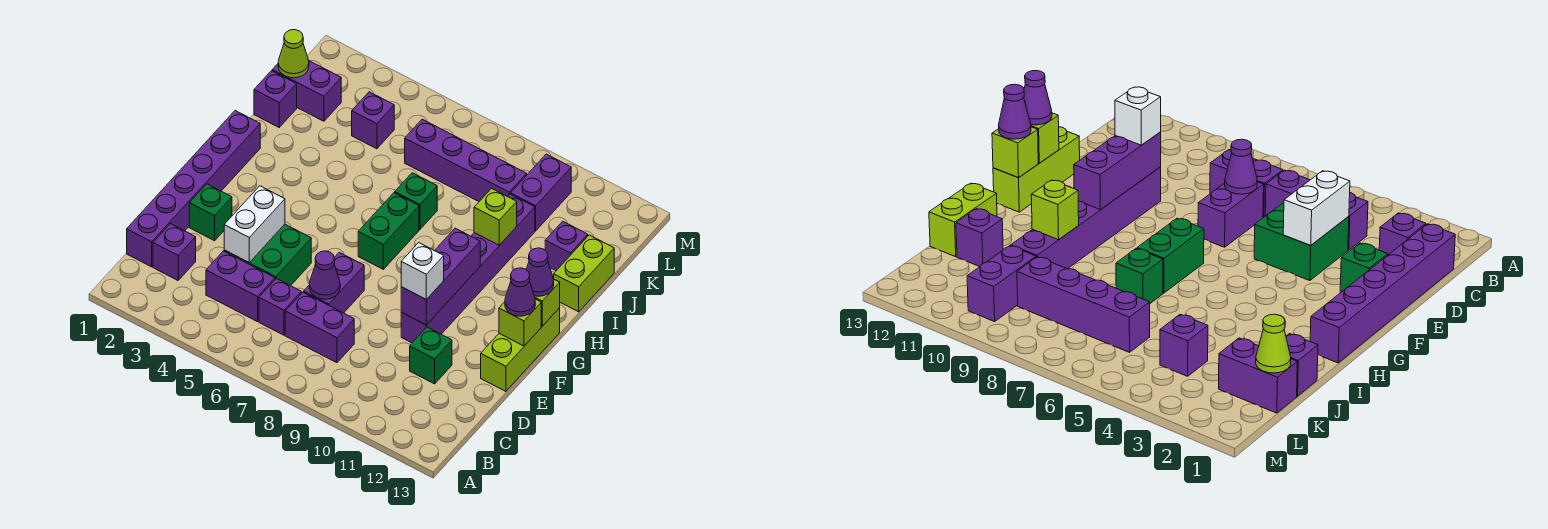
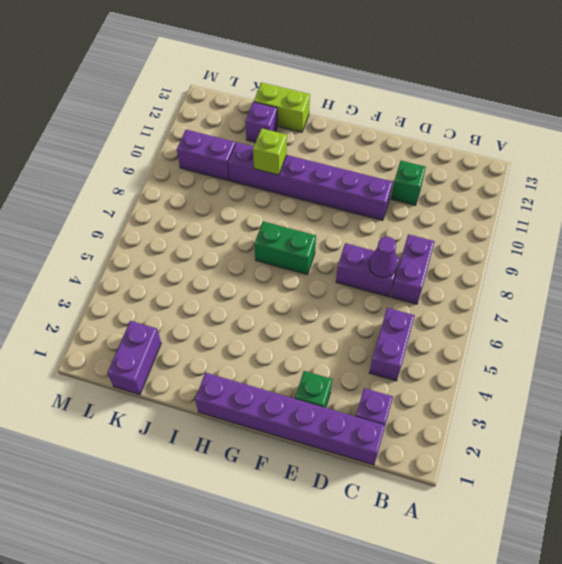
none -> purple 1x1 brick [259,278,301,335]
none -> green 2x2 brick [224,224,311,286]
none -> lime 1x3 brick [481,308,560,391]
none -> green 1x1 brick [395,173,437,230]

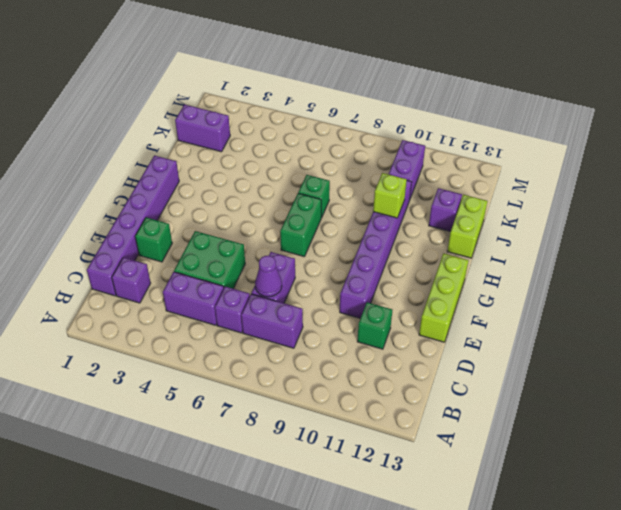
none -> purple 1x1 brick [254,71,297,127]
none -> purple 1x1 brick [352,92,394,149]
none -> purple 1x4 brick [405,119,527,201]
none -> white 1x2 brick [224,186,285,262]

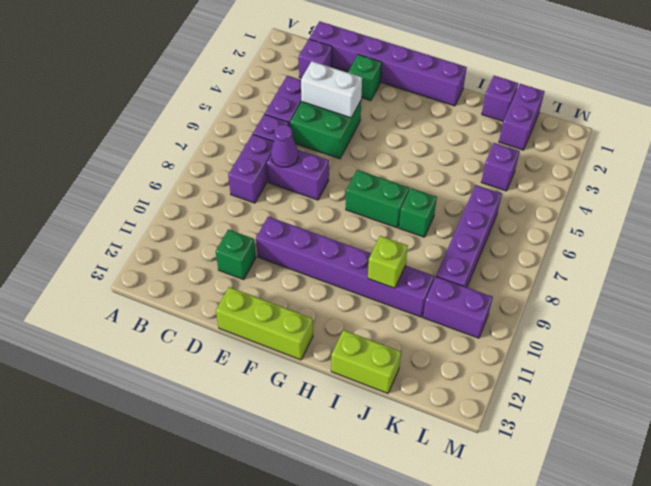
none -> purple 1x1 brick [545,221,588,271]
none -> purple 1x3 brick [401,228,480,325]
none -> lime 1x1 brick [499,299,541,346]
none -> lime 1x1 brick [535,279,560,326]

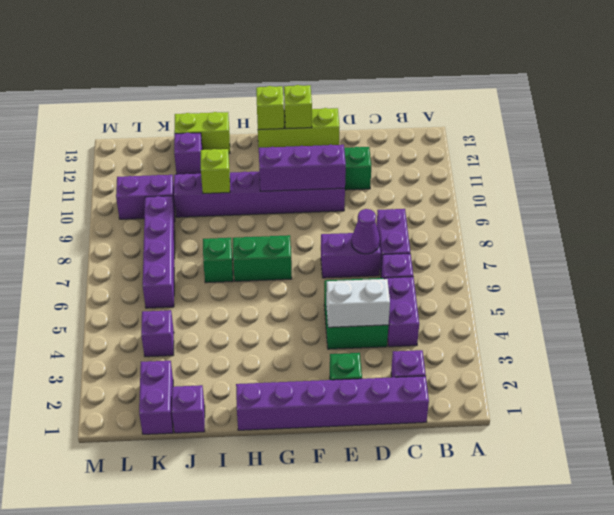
none -> lime 1x1 cone [278,30,309,78]
none -> white 1x1 brick [401,243,444,300]
none -> purple 1x1 cone [505,268,535,316]
none -> purple 1x1 cone [526,248,554,296]

